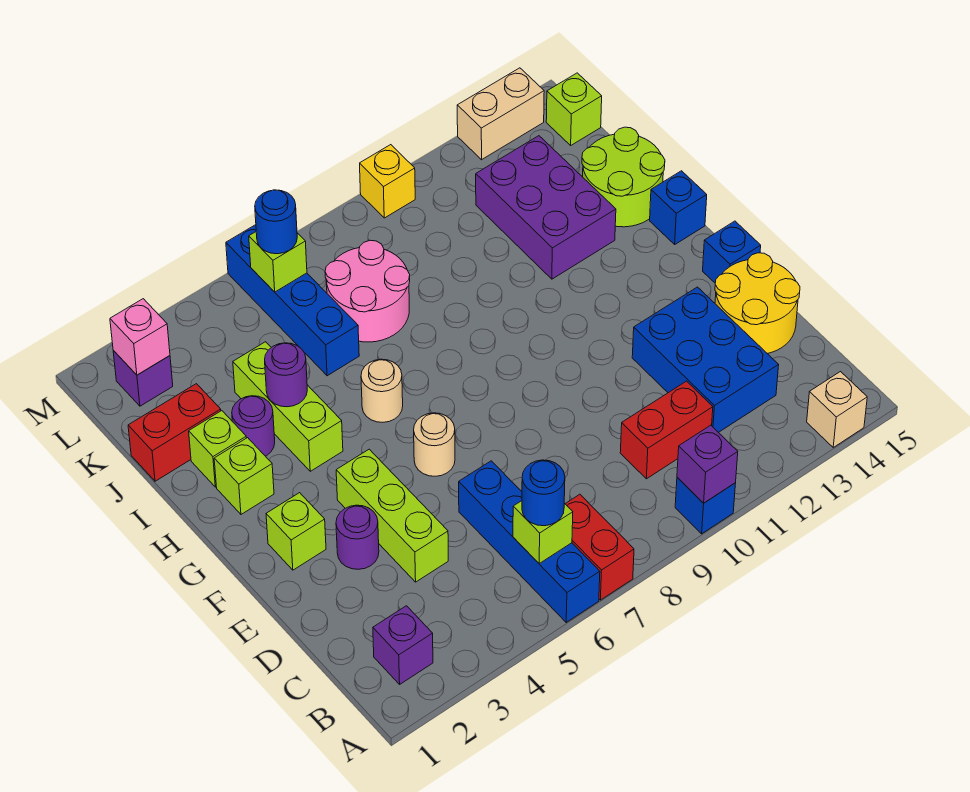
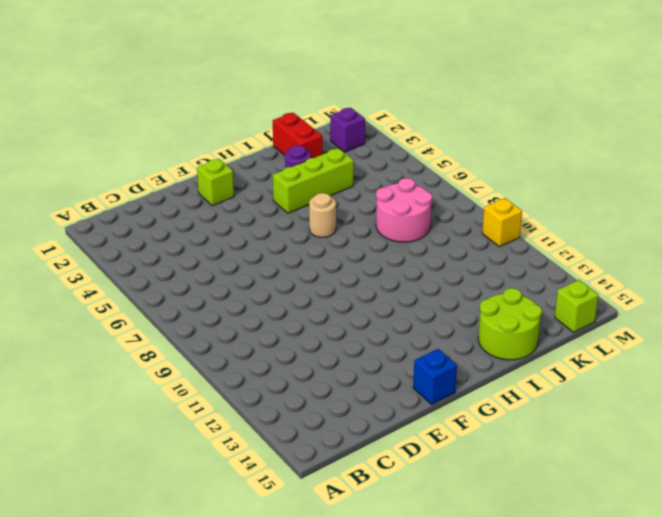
none -> blue 1x4 brick [459,461,600,622]
none -> red 1x2 brick [565,494,634,600]
none -> blue 1x1 brick [675,477,736,534]
none -> tan 1x1 brick [807,372,867,447]

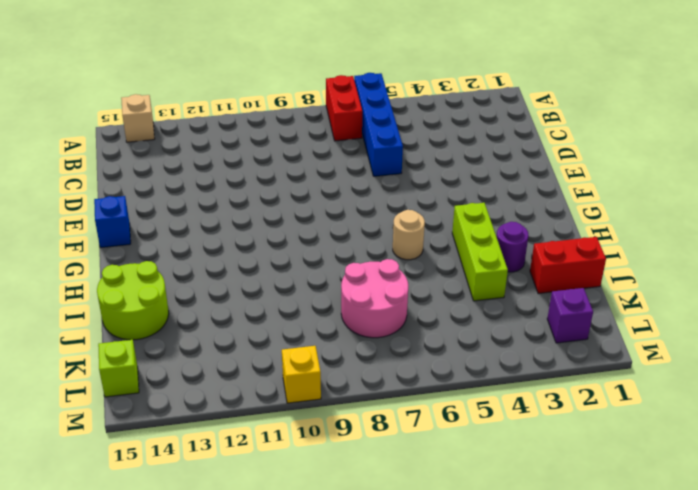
none -> blue 1x1 brick [675,477,736,534]
none -> purple 1x1 brick [373,606,433,684]
none -> red 1x2 brick [620,381,713,479]
none -> blue 2x3 brick [632,287,779,433]

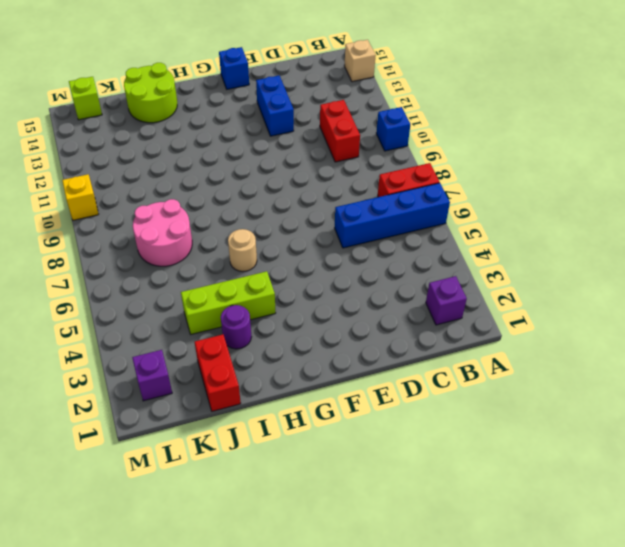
blue 1x2 brick [256,76,294,136] -> blue 2x3 brick [632,287,779,433]
none -> lime 1x3 brick [336,449,448,582]
none -> yellow 2x2 round brick [715,253,800,354]
none -> purple 1x1 round brick [336,505,379,569]
none -> lime 1x1 brick [266,493,326,570]

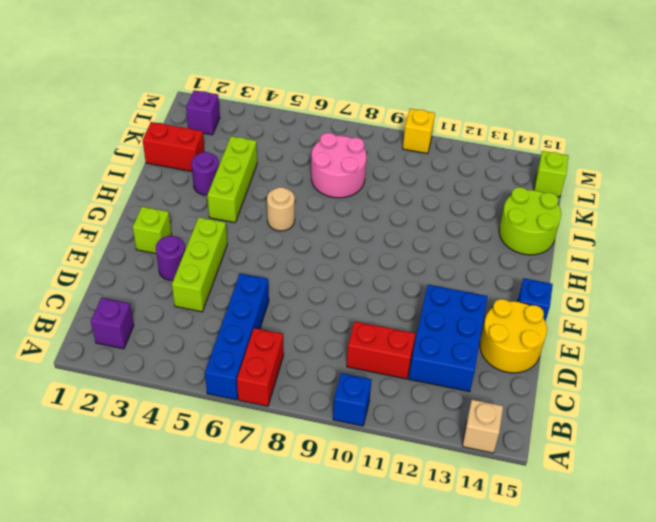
none -> tan 1x1 round brick [414,413,455,476]
none -> lime 1x1 brick [214,438,274,514]
none -> blue 1x1 brick [650,171,707,244]
none -> lime 1x1 brick [189,411,246,487]

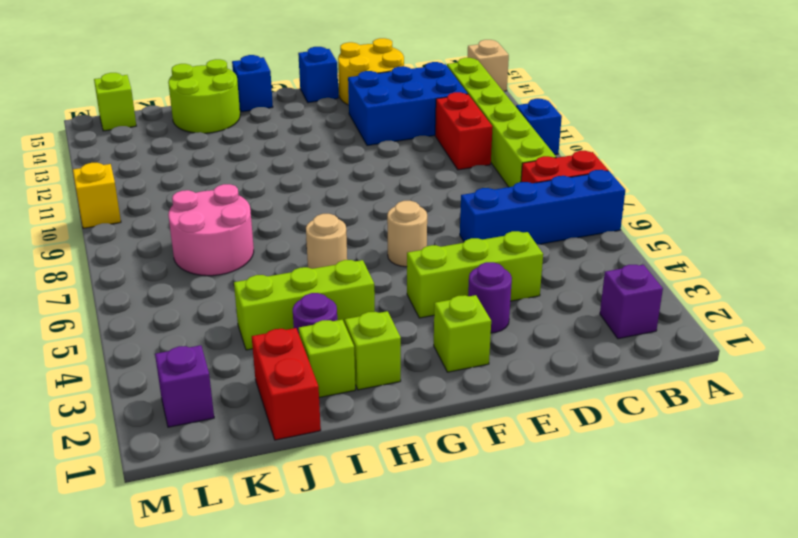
lime 1x6 brick [447,58,556,187] -> none
none -> purple 2x3 brick [476,136,616,279]
none -> blue 1x4 brick [226,225,359,376]
none -> tan 1x2 brick [457,68,544,160]
none -> purple 1x1 brick [677,425,738,503]

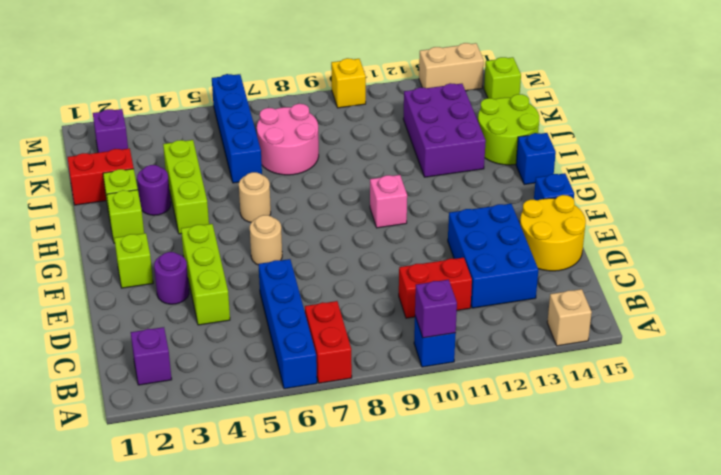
pink 1x1 brick [370,175,407,228] -> pink 1x1 brick moved to [110,299,170,375]
none -> lime 1x1 brick [513,501,573,563]
none -> purple 1x1 round brick [265,343,307,407]
none -> lime 1x1 brick [249,232,307,292]
none -> blue 1x1 round brick [522,460,565,526]

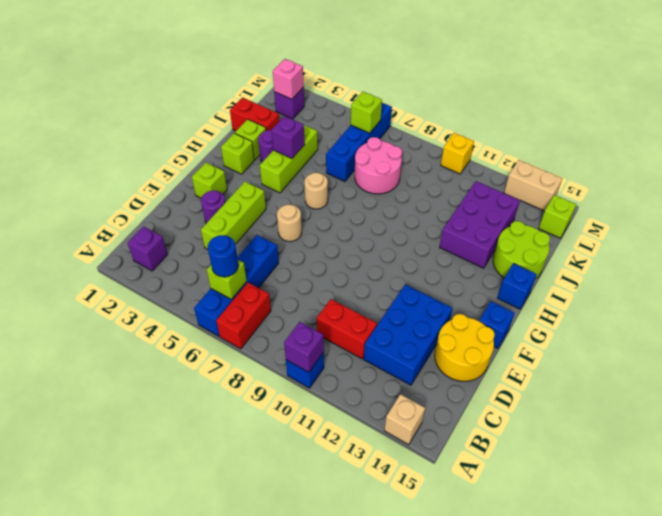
purple 1x1 brick [272,116,305,159] -> purple 1x1 round brick [265,343,307,407]
none -> blue 1x1 round brick [255,190,297,254]

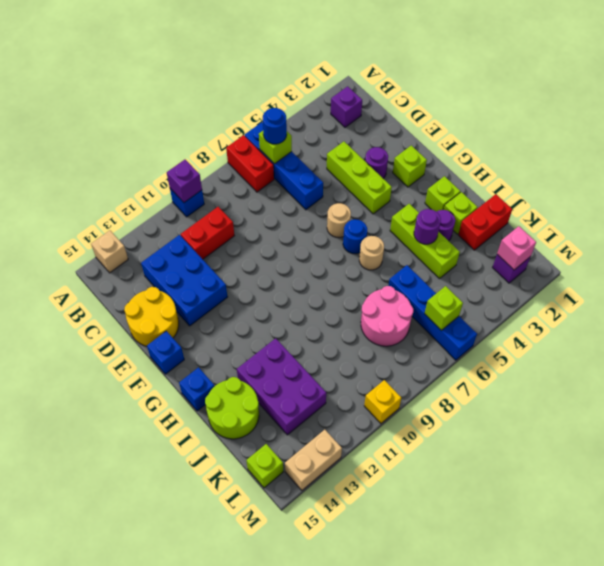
blue 1x1 round brick [343,219,367,254] -> blue 1x1 round brick moved to [255,190,297,254]

